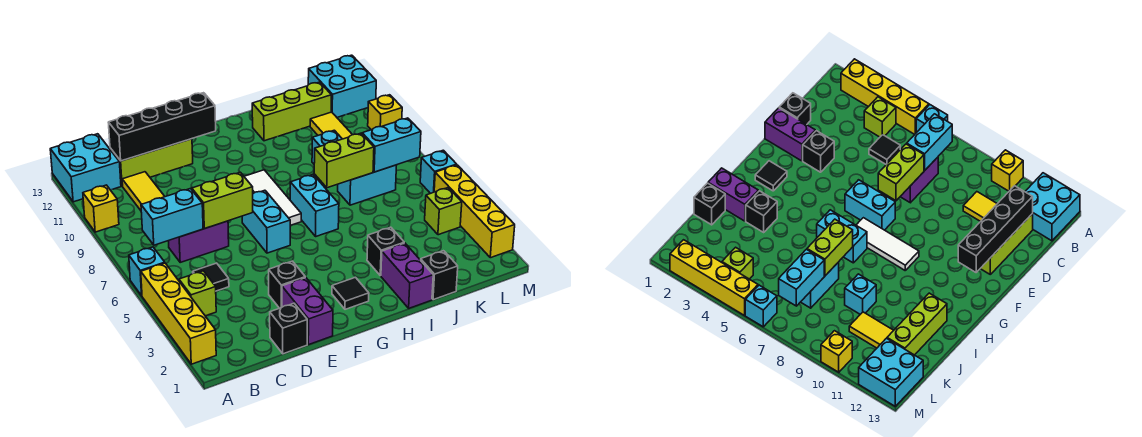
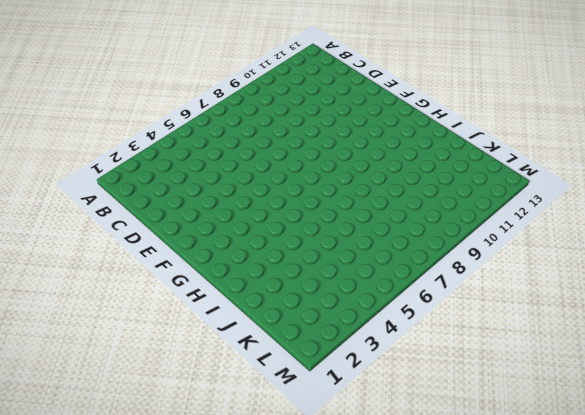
none -> yellow 1x4 brick [141,263,216,364]
none -> cyan 1x1 brick [129,247,165,296]
none -> yellow 1x1 brick [83,185,119,232]
none -> cyan 2x2 brick [50,134,121,202]

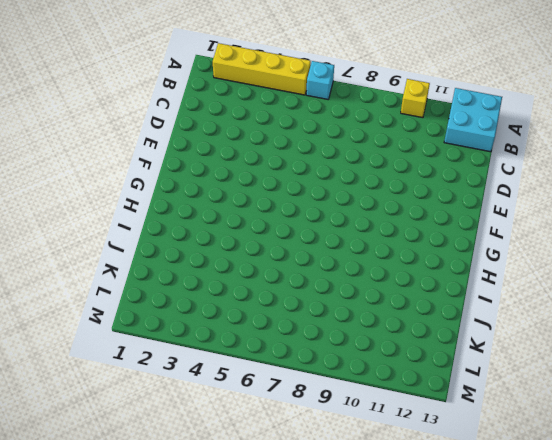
none -> lime 1x1 brick [179,271,216,316]
none -> black 1x1 tile [193,263,229,291]
none -> purple 1x2 brick [169,221,229,262]
none -> yellow 1x2 tile [122,172,165,210]

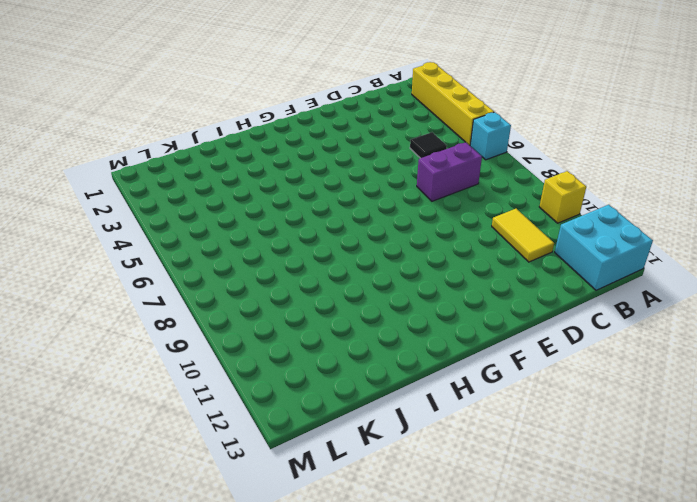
none -> lime 1x1 brick [179,271,216,316]
none -> lime 1x3 brick [110,139,193,186]
none -> black 1x1 brick [270,303,307,354]
none -> purple 1x2 brick [282,278,333,345]

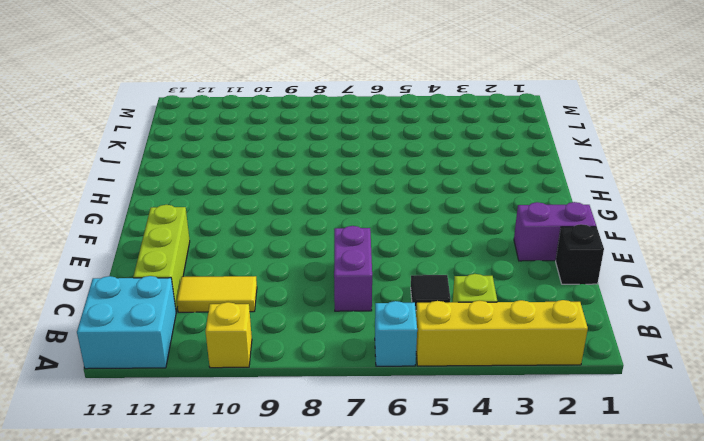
none -> black 1x1 brick [269,261,305,308]
none -> cyan 1x2 brick [242,190,290,253]
none -> black 1x1 tile [332,277,369,309]
none -> white 1x3 tile [244,170,301,225]

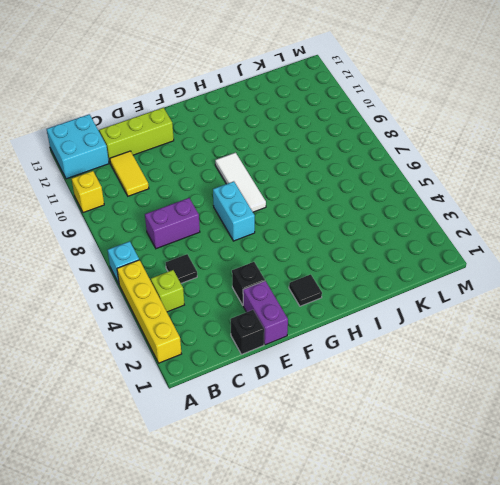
none -> cyan 1x2 brick [290,175,339,236]
none -> purple 1x2 brick [381,243,433,308]
none -> black 1x1 brick [367,227,404,276]
none -> lime 1x3 brick [252,82,331,141]

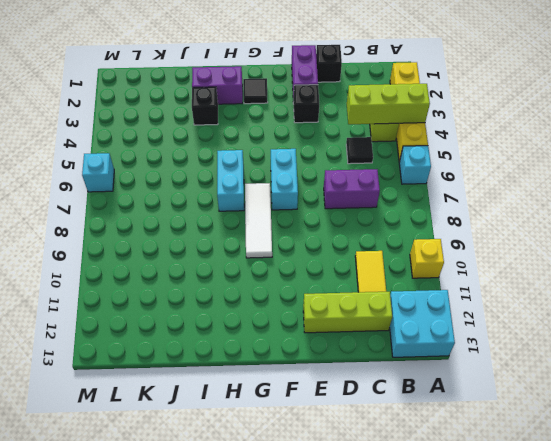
lime 1x3 brick [347,84,430,124] -> lime 1x3 brick moved to [252,82,331,141]
purple 1x2 brick [192,66,243,104] -> purple 1x2 brick turned to [381,243,433,308]
none -> black 1x1 brick [421,251,458,300]
none -> cyan 1x2 brick [338,165,397,205]
none -> cyan 1x1 brick [312,130,342,164]
none -> yellow 1x2 tile [310,112,352,139]

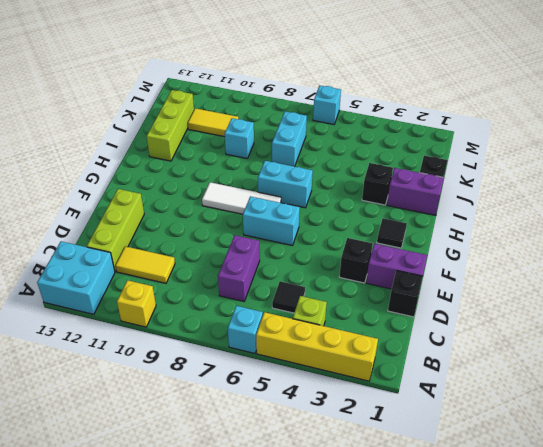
none -> lime 1x1 brick [425,188,462,235]
none -> cyan 2x2 brick [308,55,376,117]
none -> yellow 1x4 brick [434,165,515,258]
none -> yellow 1x1 brick [368,95,402,130]

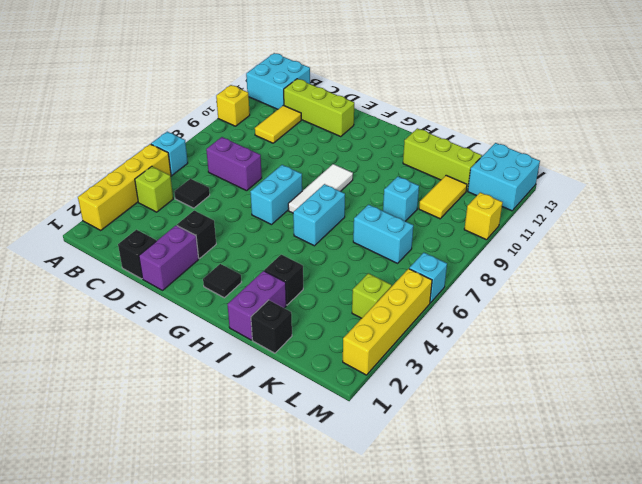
none -> cyan 1x2 brick [141,189,203,245]
none -> black 1x4 brick [108,93,216,161]
none -> lime 1x2 brick [192,172,253,228]
none -> lime 1x2 brick [314,133,374,188]

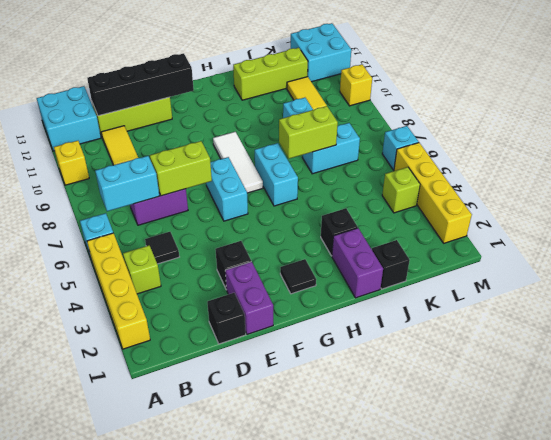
none -> cyan 1x2 brick [362,118,421,172]

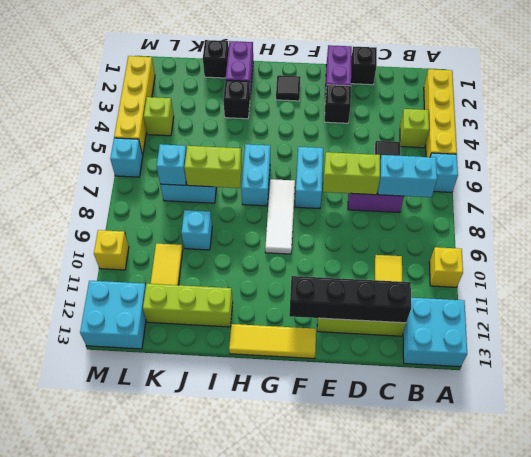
yellow 1x3 tile [229,324,316,359] -> none
cyan 1x1 brick [157,144,187,185] -> cyan 1x2 brick [362,118,421,172]

